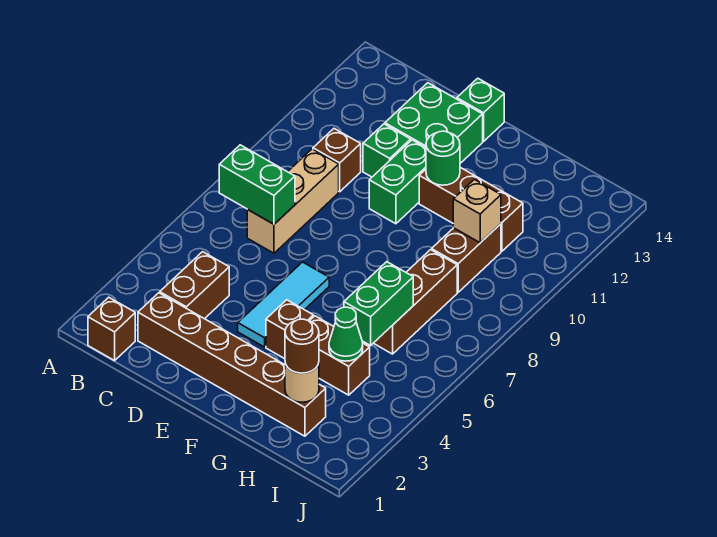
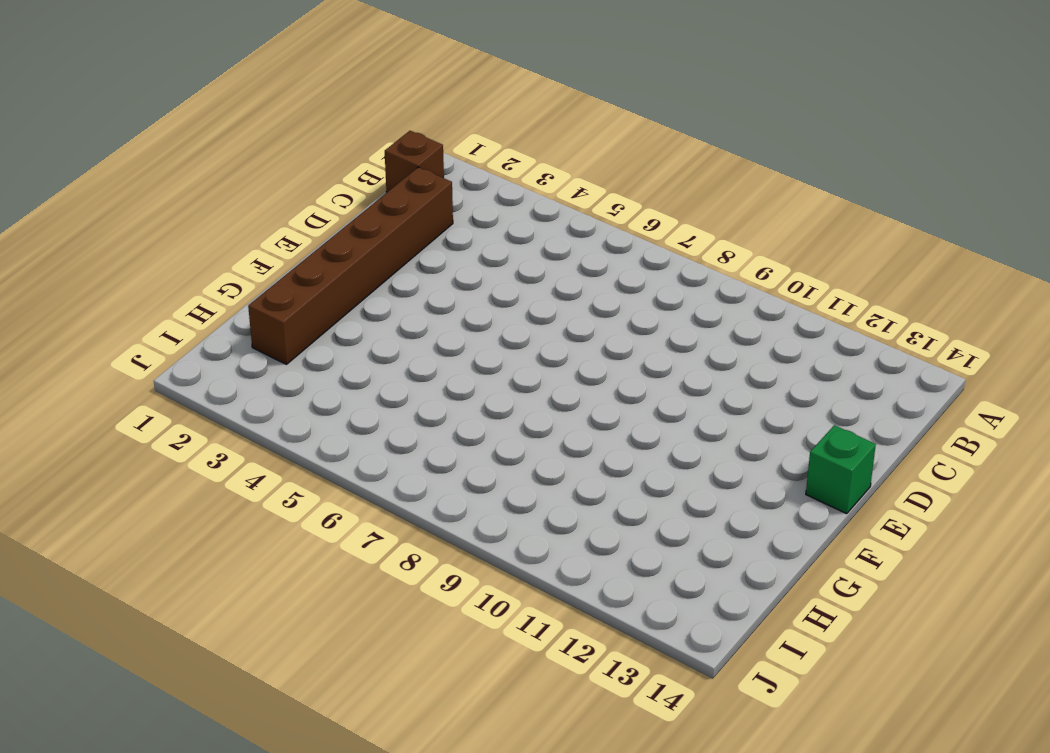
none -> brown 1x2 brick [160,252,229,319]
none -> tan 1x3 brick [247,149,339,253]
none -> brown 1x1 brick [313,129,361,192]

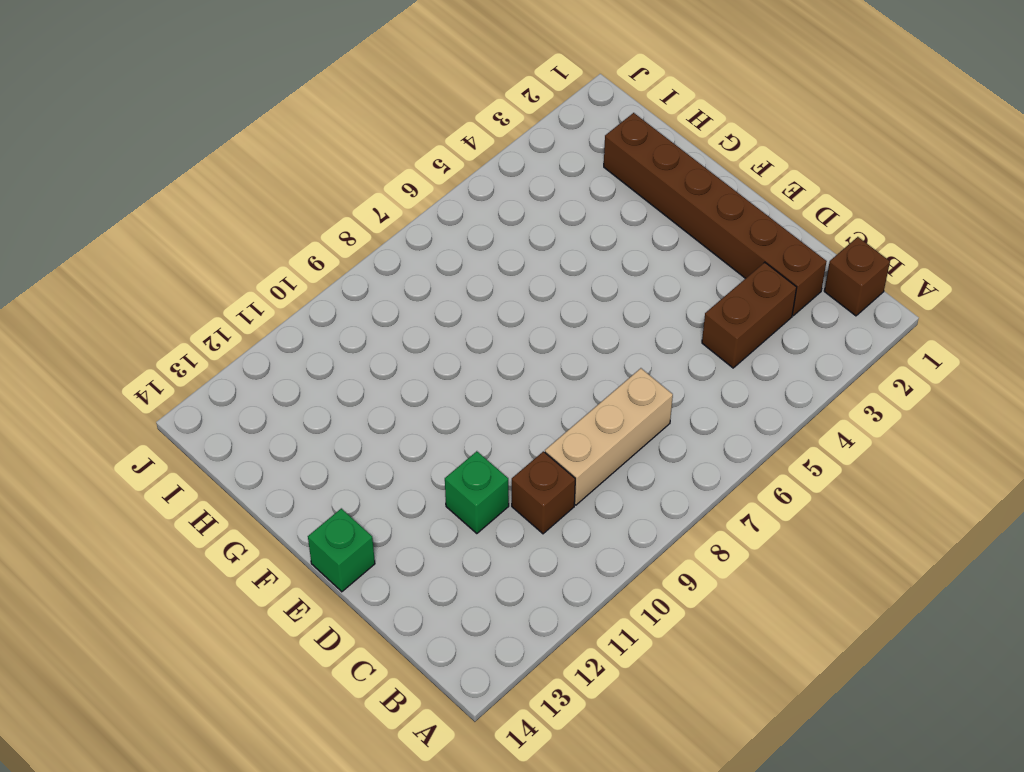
none -> green 2x2 brick [385,83,483,163]
none -> cyan 1x3 tile [238,262,329,347]
none -> green 1x2 brick [369,140,426,224]

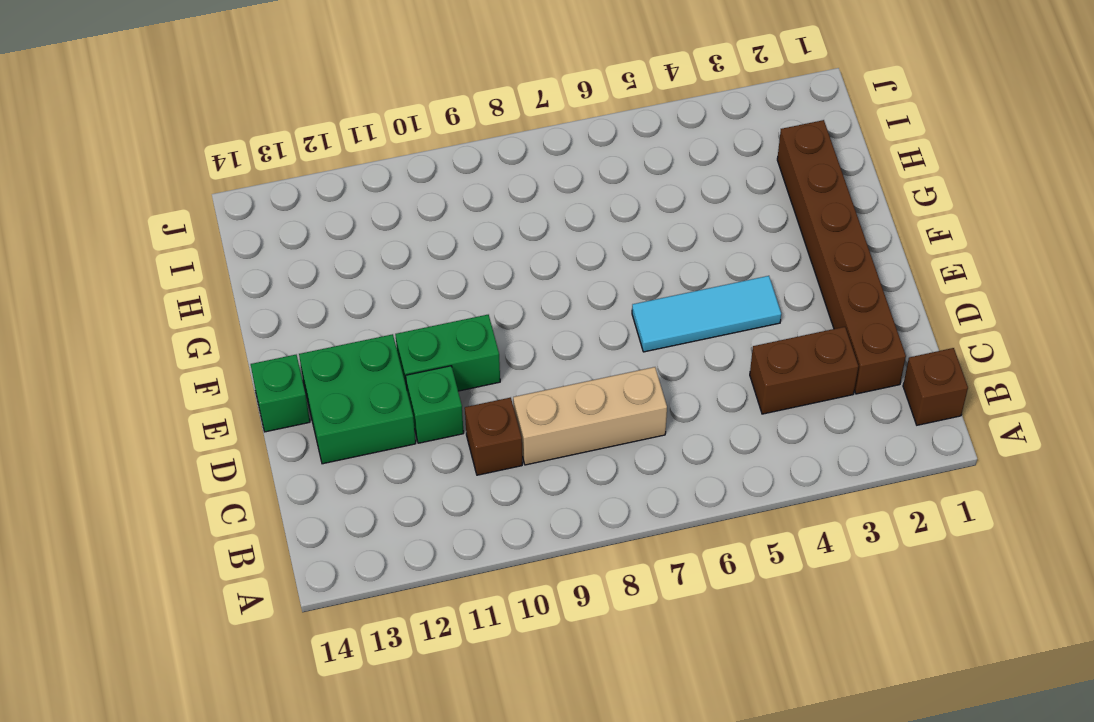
none -> brown 1x1 brick [266,300,313,359]
none -> brown 1x3 brick [419,167,523,251]
none -> brown 1x2 brick [310,316,370,395]

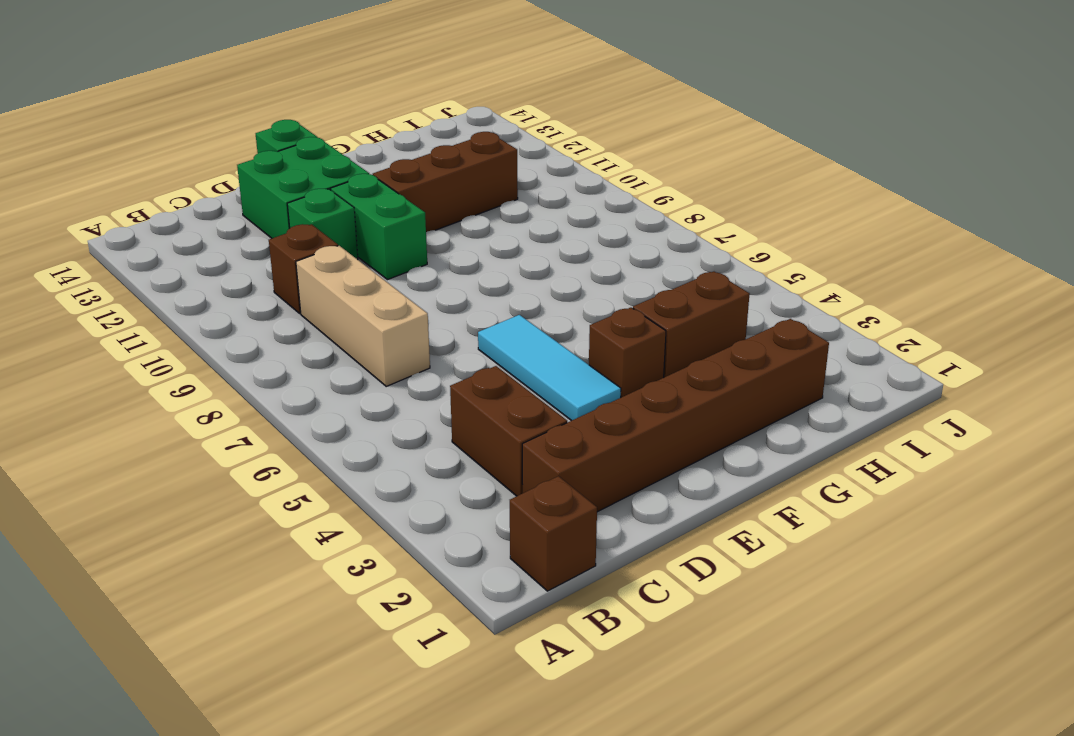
none -> brown 1x3 brick [374,250,457,354]
none -> brown 1x2 brick [432,224,501,292]
none -> green 1x2 brick [219,145,295,224]

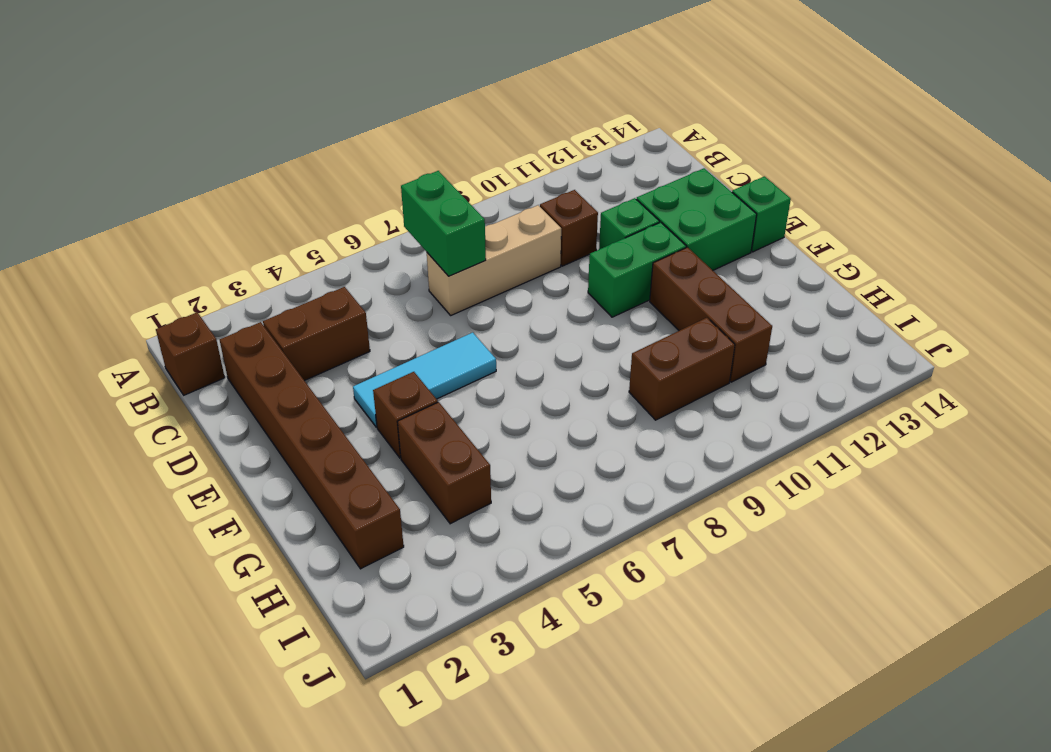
none -> brown 1x3 brick [374,250,457,354]
none -> green 1x1 round brick [426,131,460,185]
none -> tan 1x1 round brick [285,363,319,402]

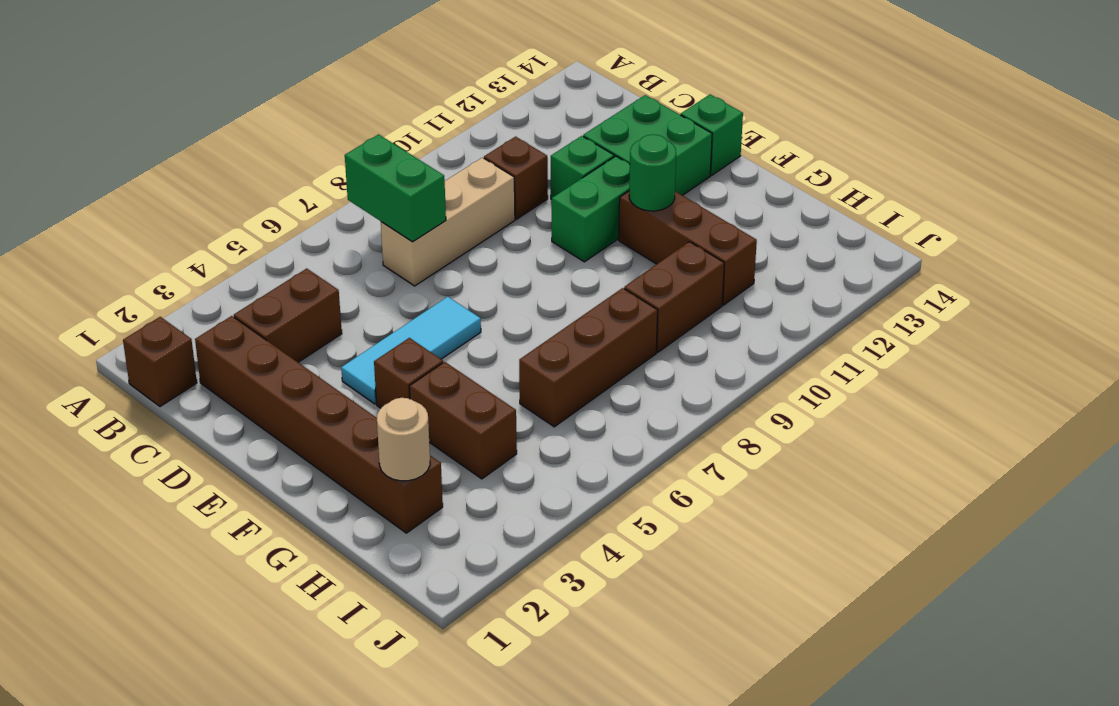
none -> green 1x1 cone [329,307,363,361]
none -> green 1x2 brick [344,262,413,345]
none -> tan 1x1 brick [453,179,501,243]

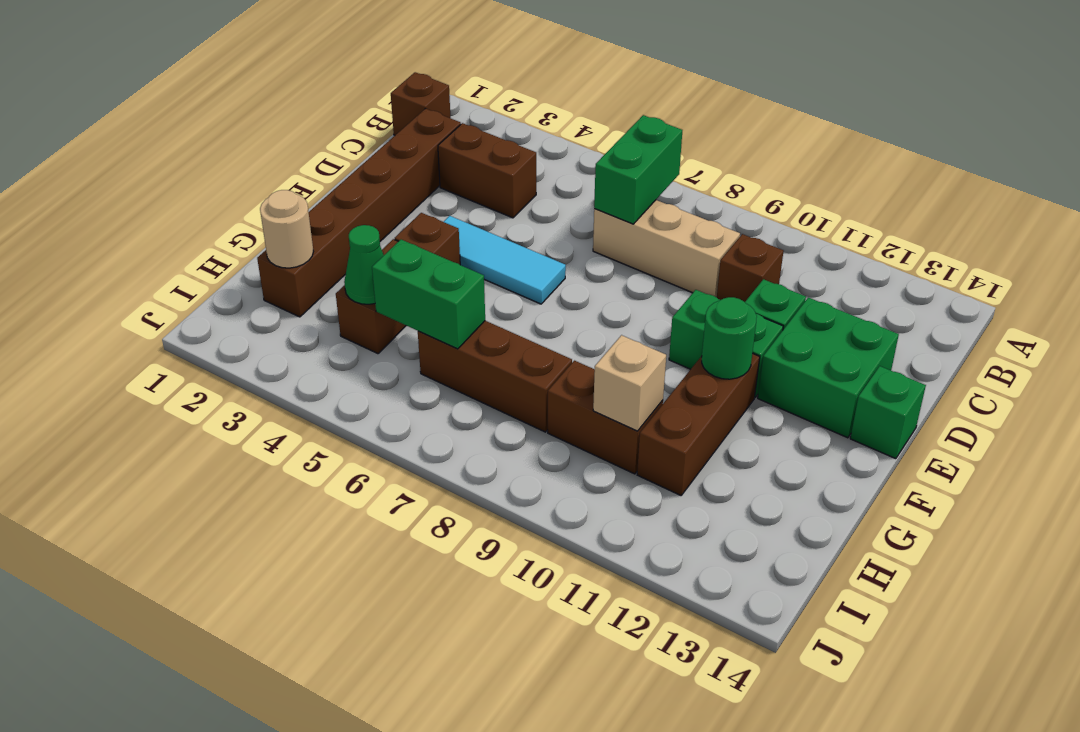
none -> brown 1x1 round brick [285,319,319,373]

